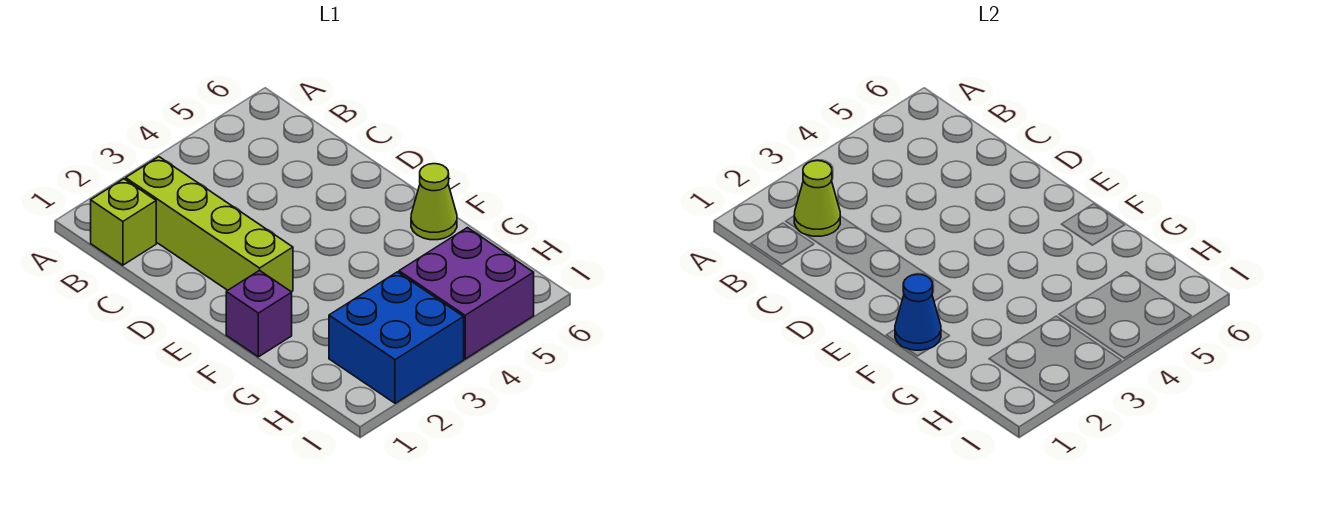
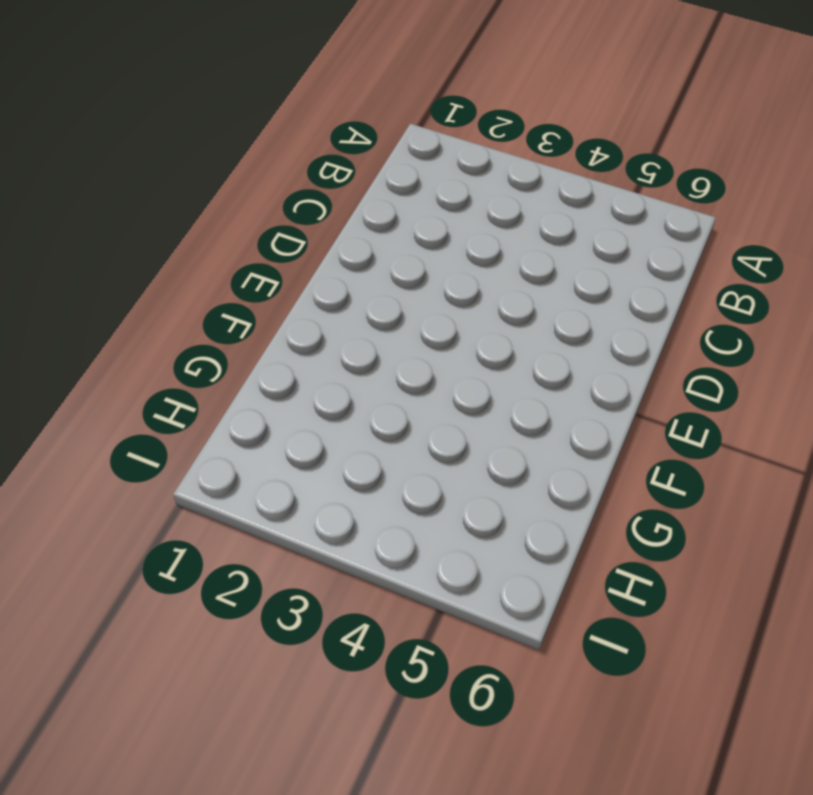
none -> lime 1x1 brick [91,179,156,265]
none -> lime 1x4 brick [126,157,293,292]

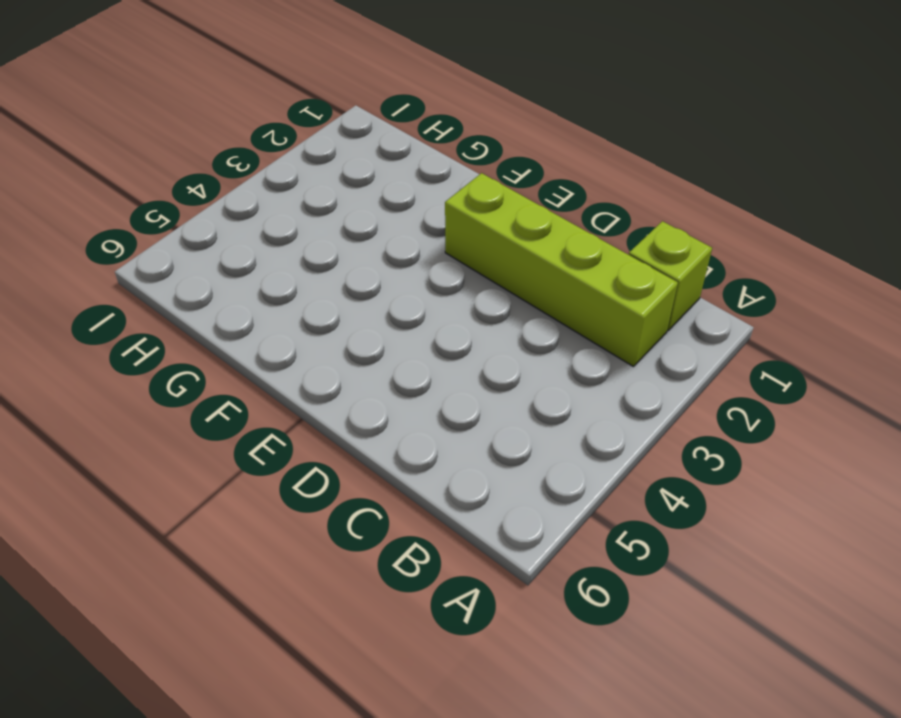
none -> purple 1x1 brick [226,270,292,357]
none -> lime 1x1 cone [411,164,457,240]

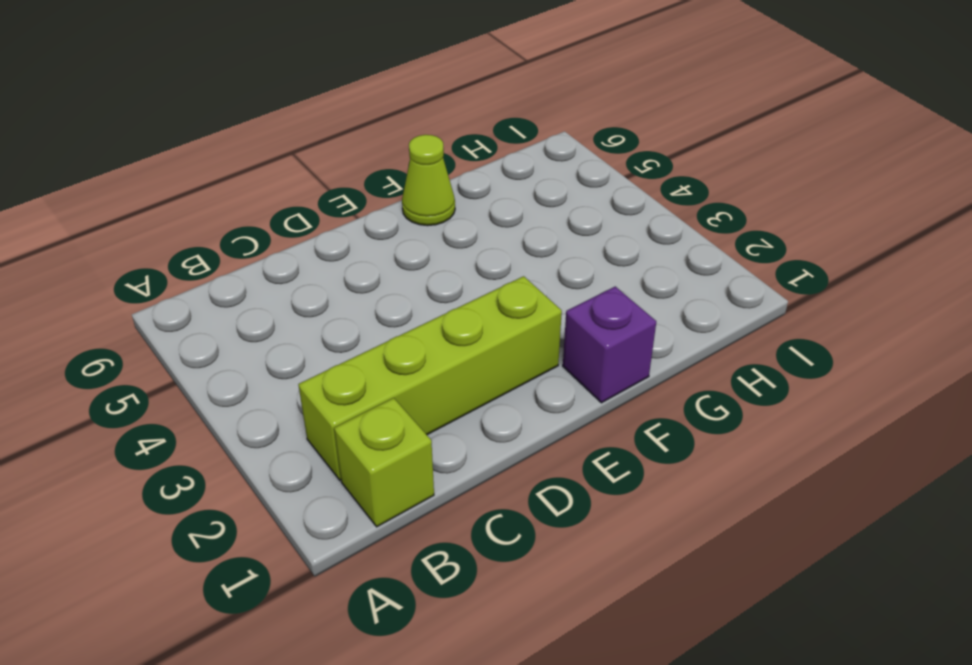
none -> blue 2x2 brick [329,272,464,403]
none -> purple 2x2 brick [399,228,534,359]

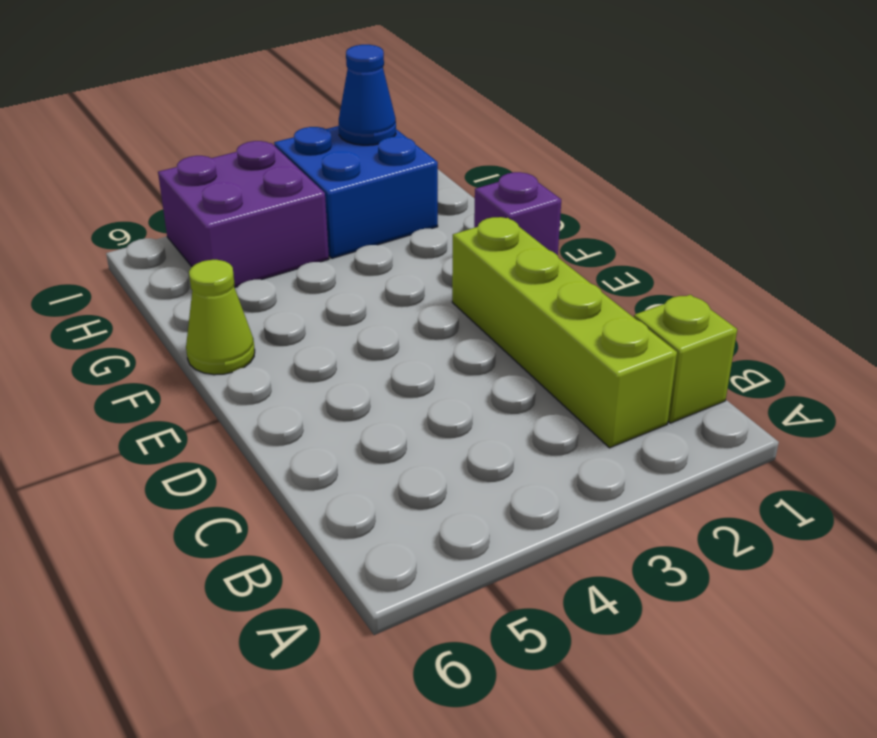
blue 1x1 cone [339,45,396,145] -> blue 1x1 cone moved to [895,274,941,350]
none -> lime 1x1 cone [794,161,840,236]

